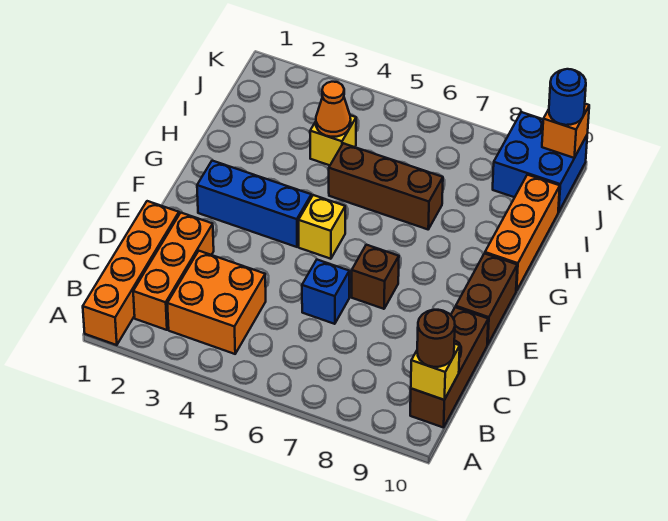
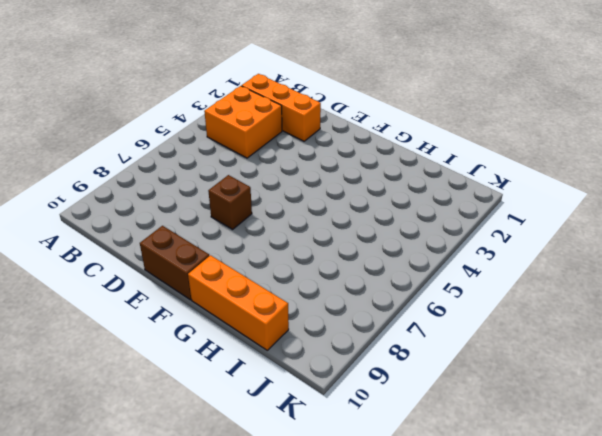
none -> orange 1x4 brick [83,201,179,345]
none -> brown 1x3 brick [410,307,488,428]
none -> blue 1x1 brick [302,260,349,324]

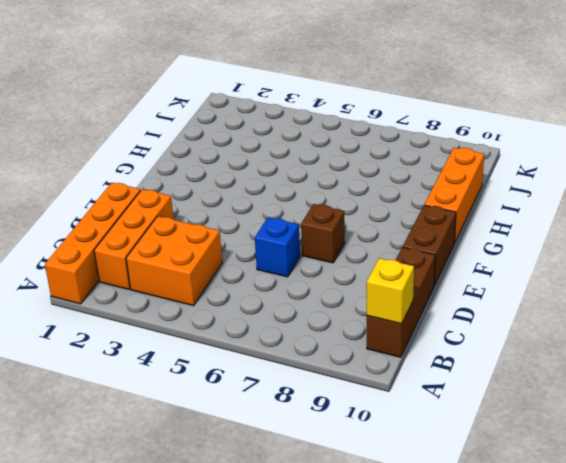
none -> blue 1x3 brick [197,161,311,247]
none -> yellow 1x1 brick [299,195,345,259]
none -> brown 1x3 brick [329,143,443,229]

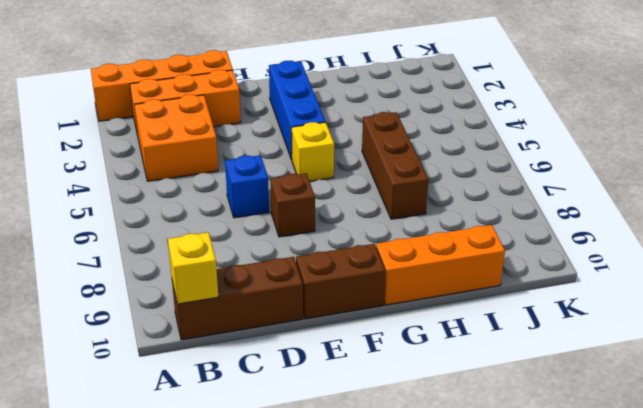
none -> yellow 1x1 brick [310,115,356,165]
none -> blue 2x2 brick [493,112,587,212]
none -> orange 1x1 cone [316,82,351,137]

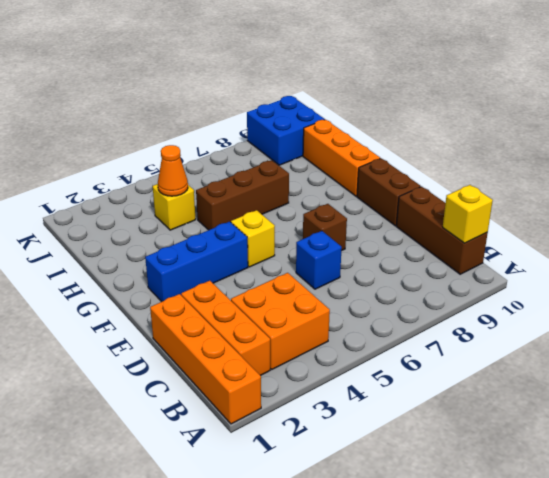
none -> orange 1x1 brick [542,104,589,158]
none -> brown 1x1 round brick [417,310,455,367]
none -> blue 1x1 round brick [549,69,586,125]

